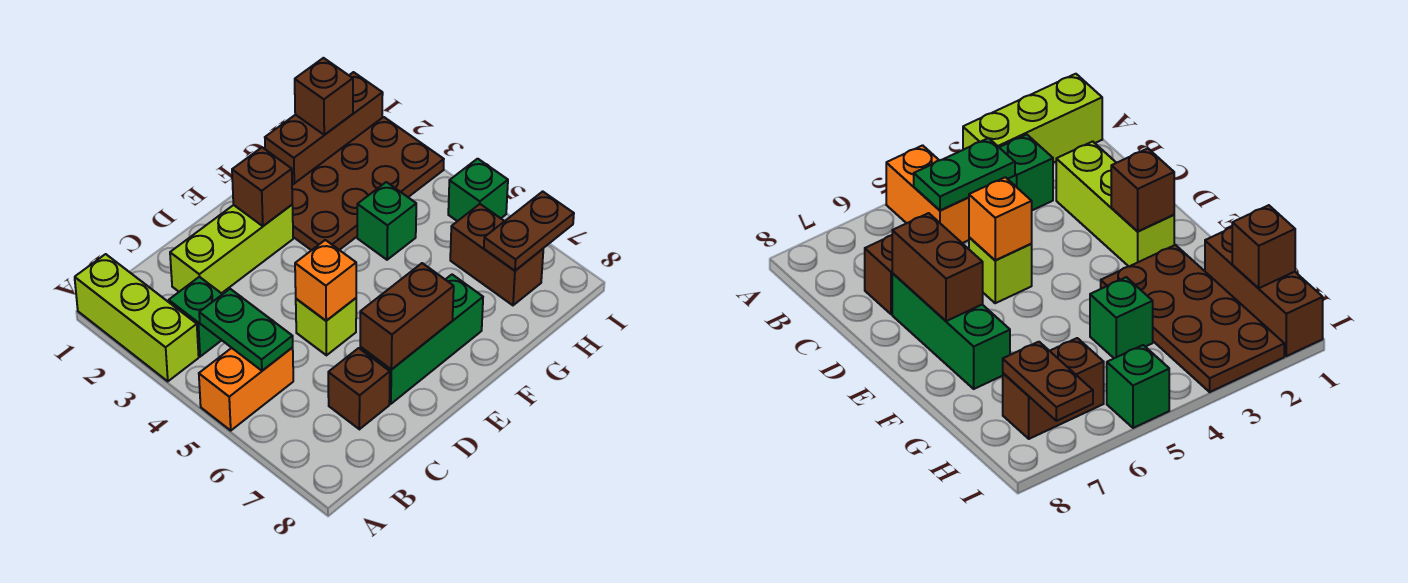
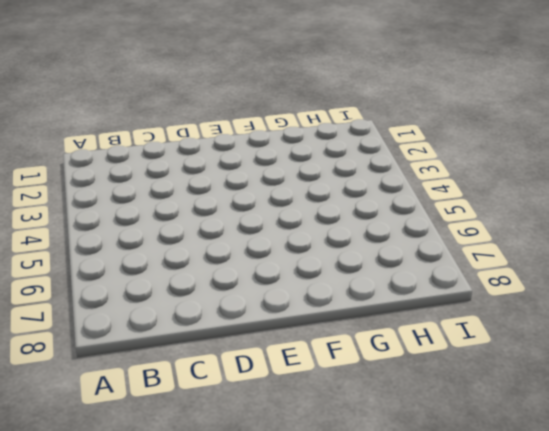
none -> lime 1x3 brick [75,254,199,381]
none -> orange 1x2 brick [199,347,293,430]
none -> green 1x1 brick [169,277,222,357]

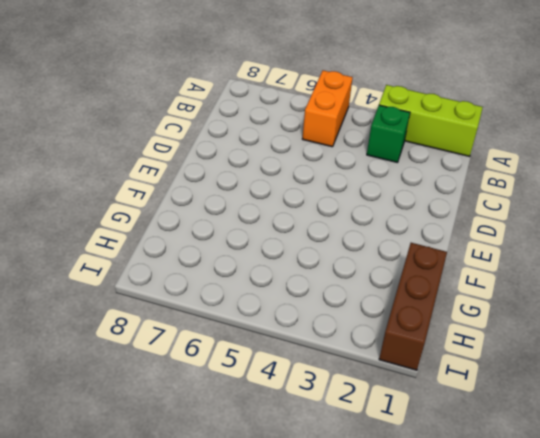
none -> lime 1x3 brick [170,205,293,293]
none -> brown 1x1 brick [328,348,390,429]
none -> lime 1x1 brick [296,298,356,355]

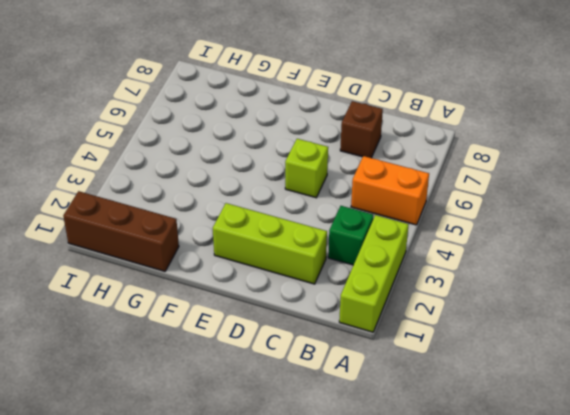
none -> green 1x3 brick [360,275,483,404]
none -> brown 2x4 plate [292,117,444,250]
none -> green 1x1 brick [357,182,416,260]

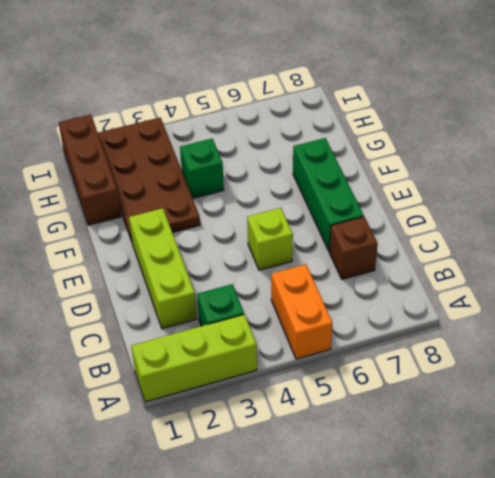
none -> brown 1x2 brick [450,204,543,305]
none -> green 1x1 brick [448,159,508,221]
none -> green 1x2 plate [199,289,293,371]

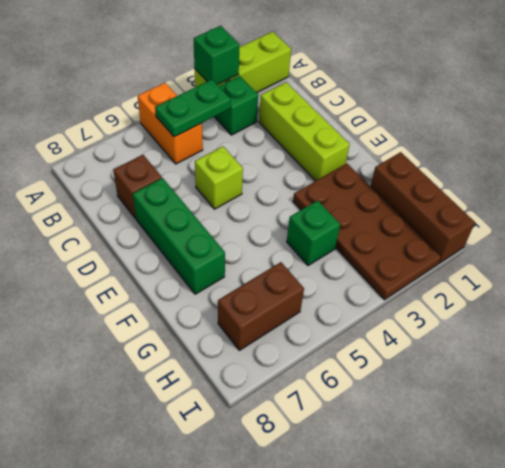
green 1x1 brick [194,26,240,85] -> green 1x1 brick moved to [448,159,508,221]
none -> orange 1x1 brick [295,240,356,321]
none -> brown 1x2 brick [360,263,454,370]
none -> brown 1x1 brick [232,148,292,226]

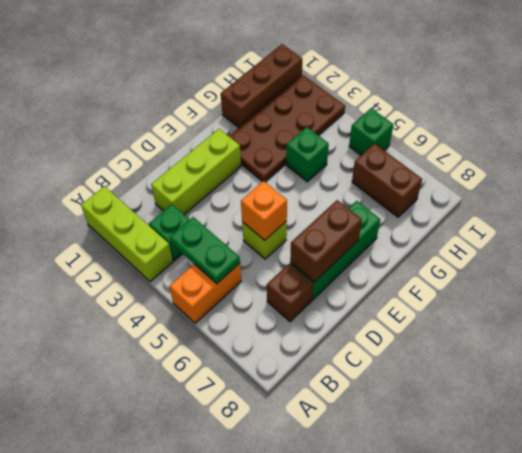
none -> brown 1x1 brick [232,148,292,226]
none -> brown 1x1 brick [295,58,353,135]
none -> brown 1x2 plate [484,191,574,271]

